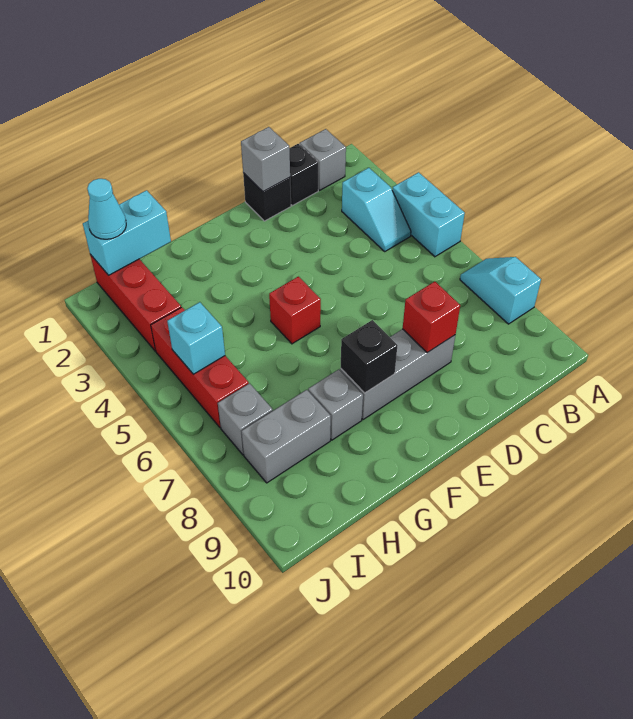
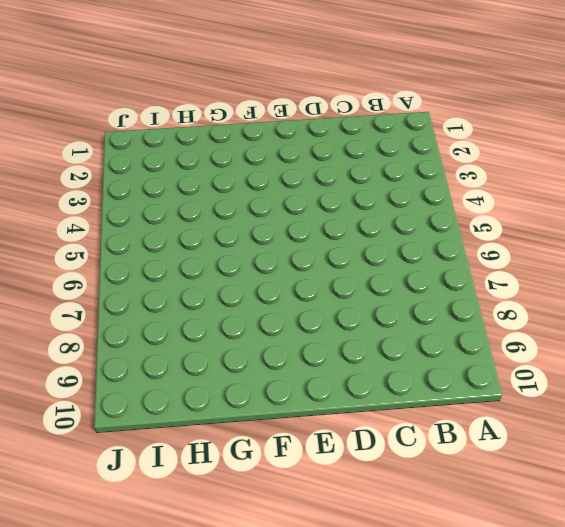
none -> cyan 1x2 brick [392,172,465,257]
none -> cyan 1x2 slope [460,257,541,324]
none -> grey 1x1 brick [300,129,346,190]

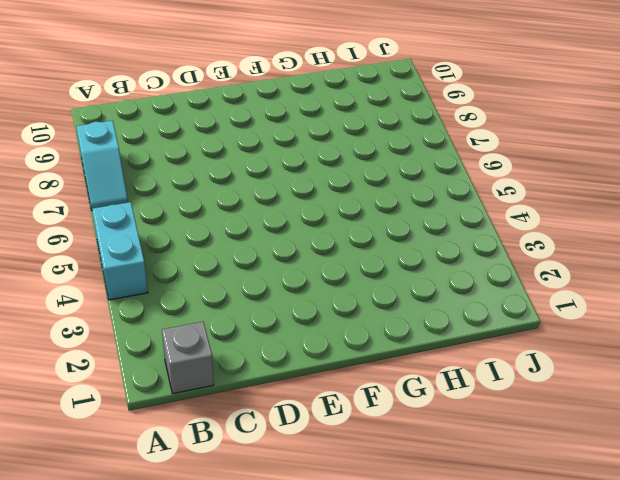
none -> cyan 1x2 slope [342,168,411,251]
none -> black 1x1 brick [290,144,318,206]
none -> black 1x1 brick [243,173,291,221]

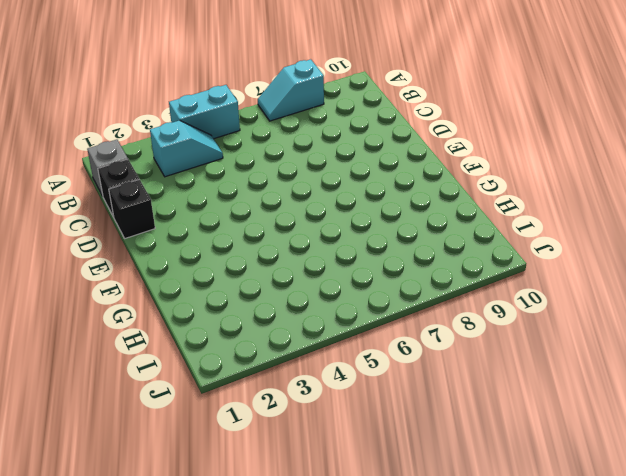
none -> grey 1x3 brick [340,329,455,420]
none -> red 1x1 brick [269,277,321,344]
none -> grey 1x1 brick [308,369,363,440]

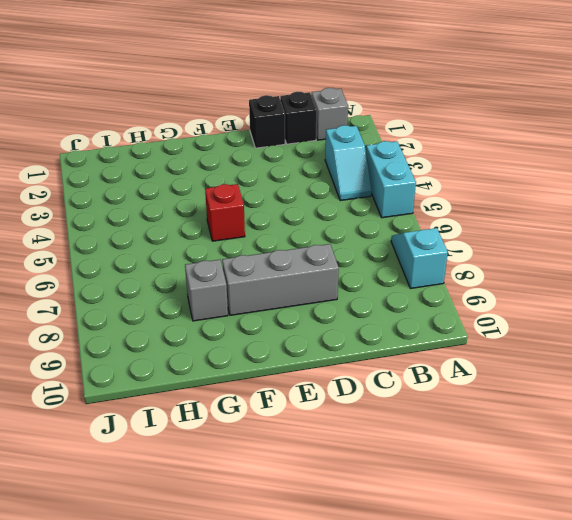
none -> grey 1x2 brick [242,390,331,483]
none -> red 1x3 brick [90,255,181,351]
none -> red 1x3 brick [151,307,249,427]

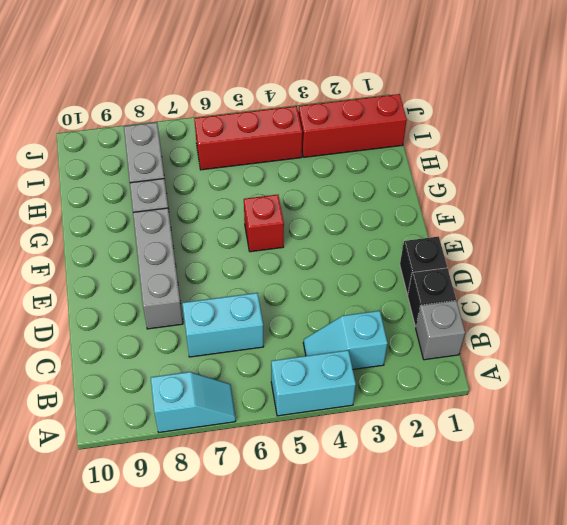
cyan 1x2 brick [182,293,264,357] -> cyan 1x2 brick turned to [83,190,171,275]
none -> grey 1x1 brick [218,383,273,455]
none -> grey 1x1 brick [241,127,290,192]
none -> red 1x1 brick [403,281,460,353]

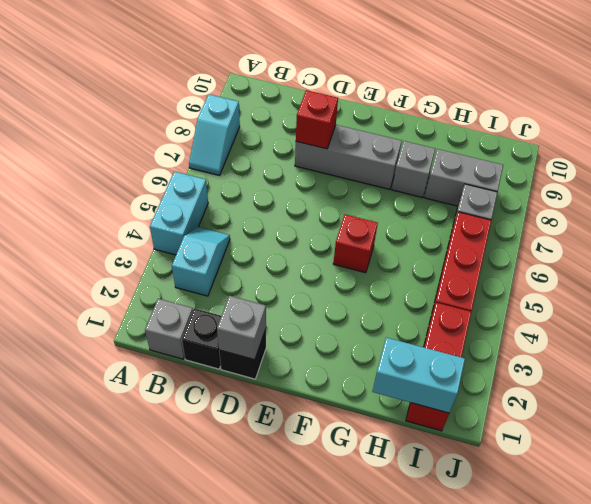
none -> black 1x1 brick [341,320,398,393]
none -> cyan 1x1 brick [167,302,225,374]
none -> cyan 1x1 cone [87,179,126,239]

